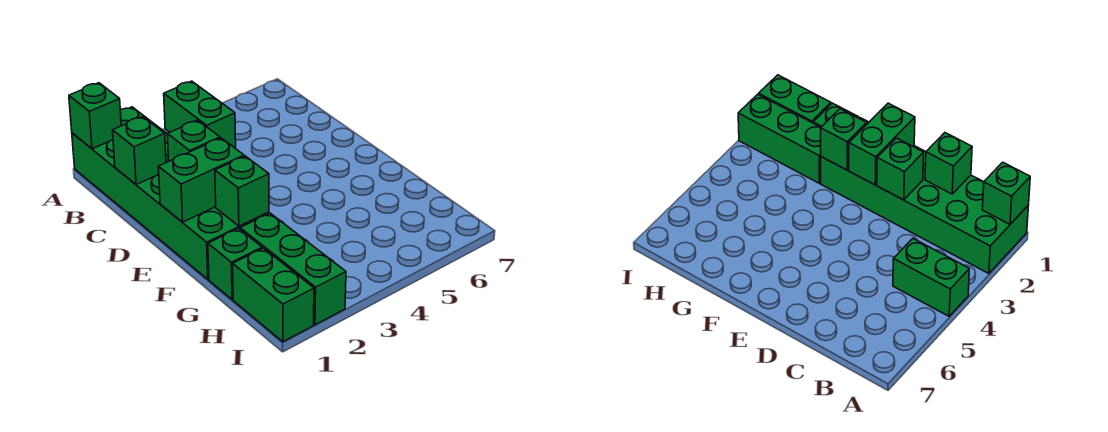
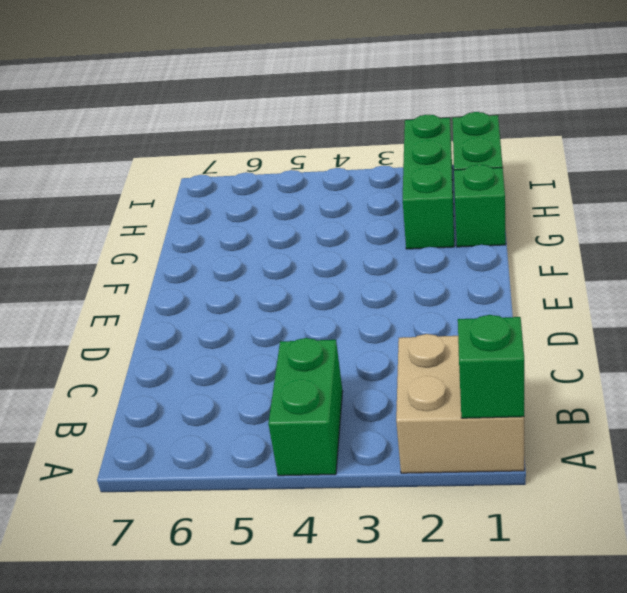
tan 2x2 brick [396,334,524,473] -> green 2x6 brick [72,107,269,279]
none -> green 1x1 brick [113,117,166,185]
none -> green 1x1 brick [167,120,220,161]

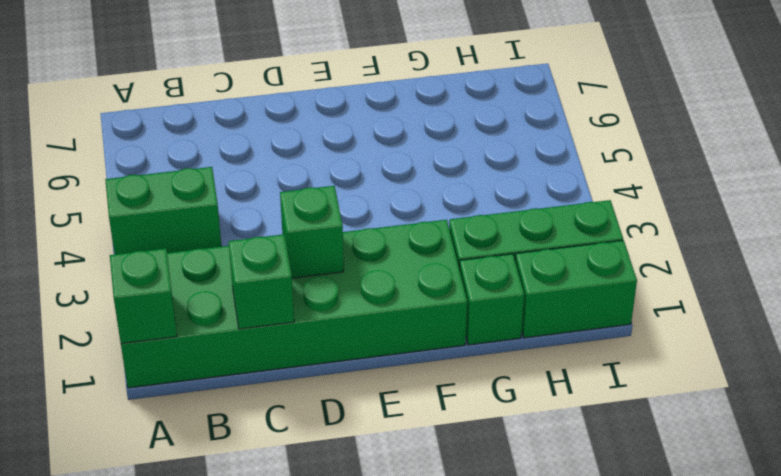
none -> green 1x2 brick [158,138,244,222]
none -> green 1x1 brick [215,156,269,226]

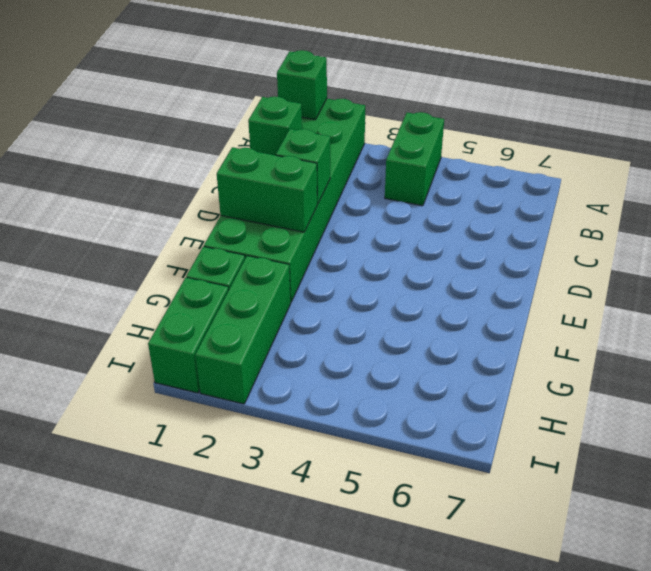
none -> green 1x1 brick [215,156,269,226]

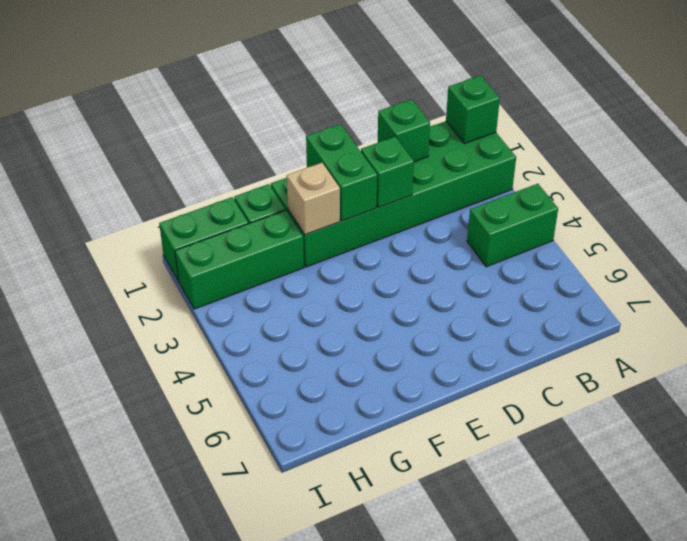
tan 1x1 brick [287,163,340,234] -> green 1x1 brick [215,156,269,226]

